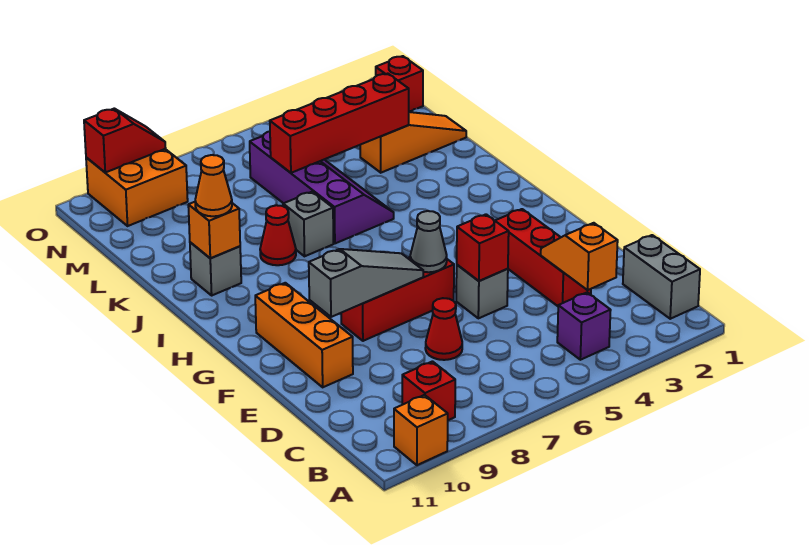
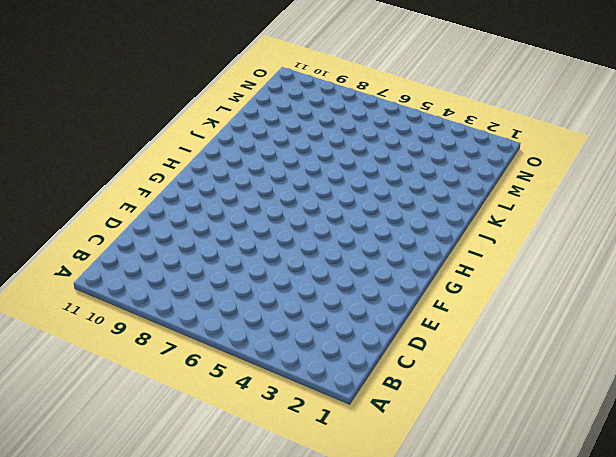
none -> orange 1x1 brick [394,395,448,465]
none -> grey 1x2 brick [623,235,700,319]
none -> purple 1x1 brick [557,292,611,360]

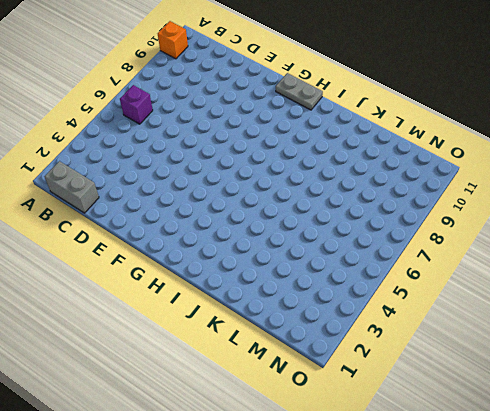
purple 1x1 brick [120,85,153,124] -> purple 1x1 brick moved to [557,292,611,360]
grey 1x2 plate [276,73,323,110] -> none
none -> red 1x1 brick [402,361,455,420]
none -> red 1x3 brick [495,209,591,306]
none -> red 1x1 cone [425,298,462,360]

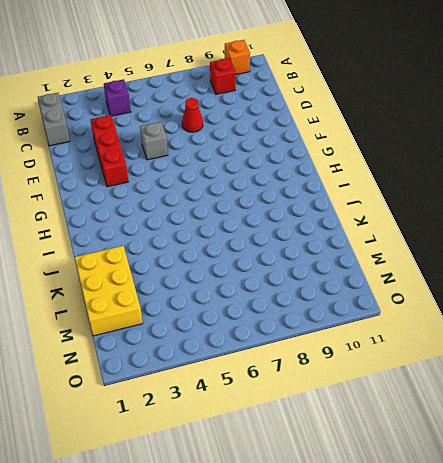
yellow 2x3 brick [75,246,143,336] -> orange 1x3 slope [360,112,466,173]
none -> orange 1x3 brick [255,283,353,387]
none -> red 1x3 brick [341,257,454,341]
none -> purple 2x4 slope [250,131,394,243]

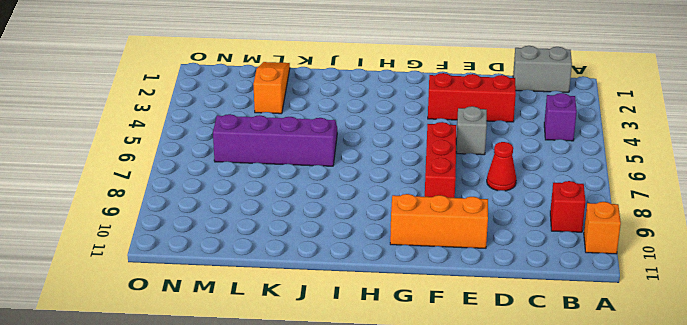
none -> grey 1x1 brick [283,192,333,256]
none -> red 1x1 cone [260,205,296,265]
none -> grey 1x1 brick [190,242,241,295]

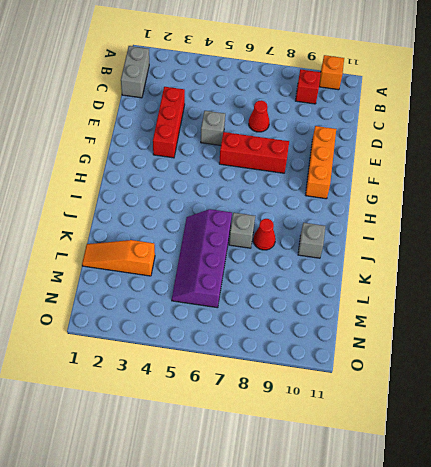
none -> purple 1x1 brick [557,292,611,360]
none -> red 1x1 brick [376,56,423,112]
none -> orange 2x2 brick [86,149,188,226]

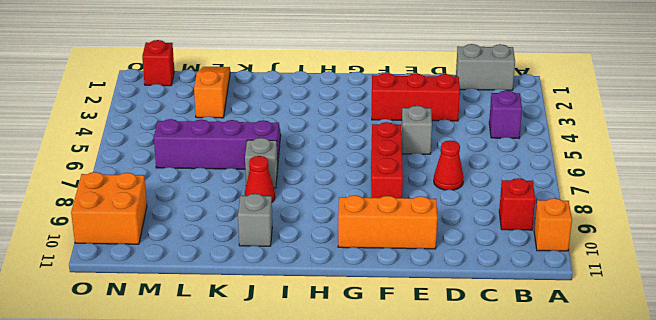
none -> orange 1x2 slope [541,223,618,290]
none -> red 1x1 brick [457,214,509,281]
none -> grey 1x1 cone [410,211,447,272]

